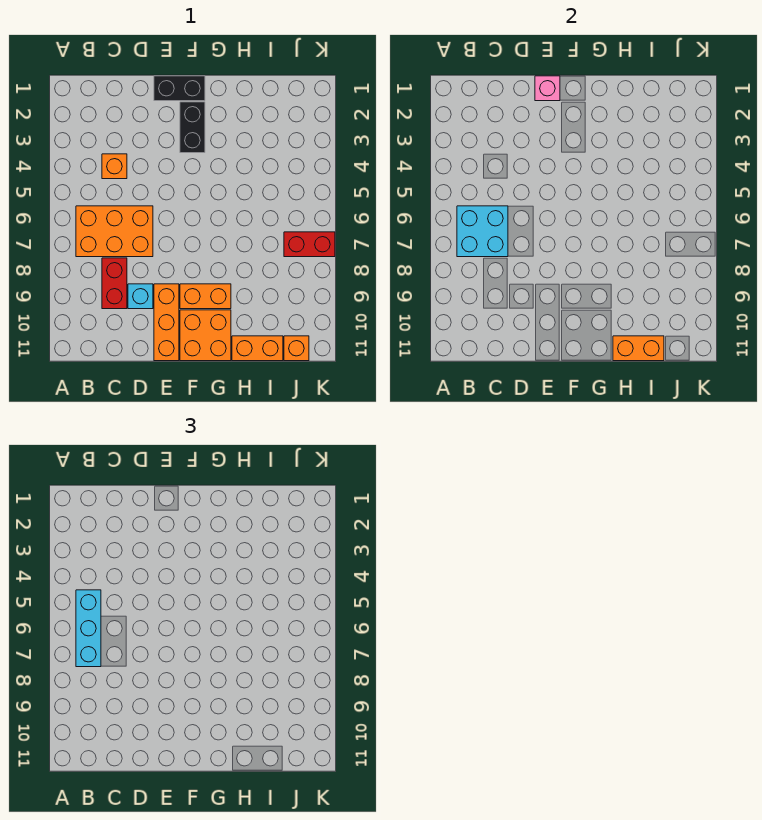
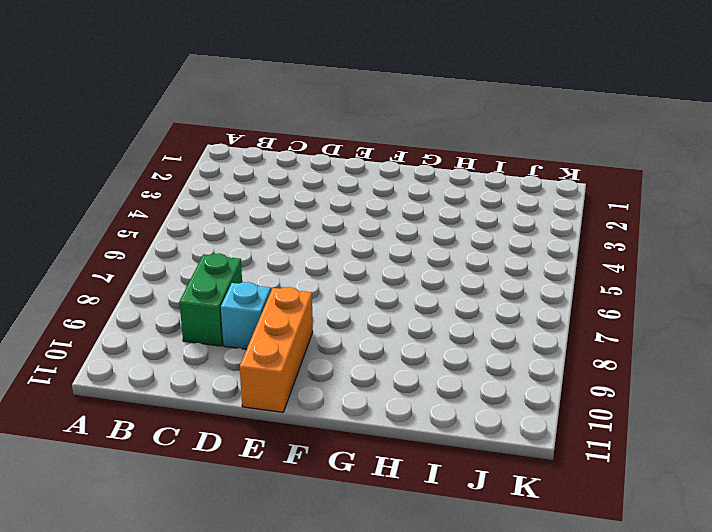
green 1x2 brick [179,253,242,346] -> red 1x2 brick [102,258,127,309]
none -> orange 2x3 brick [76,206,153,257]
none -> orange 1x1 brick [102,154,127,179]
none -> black 1x2 brick [154,76,205,101]

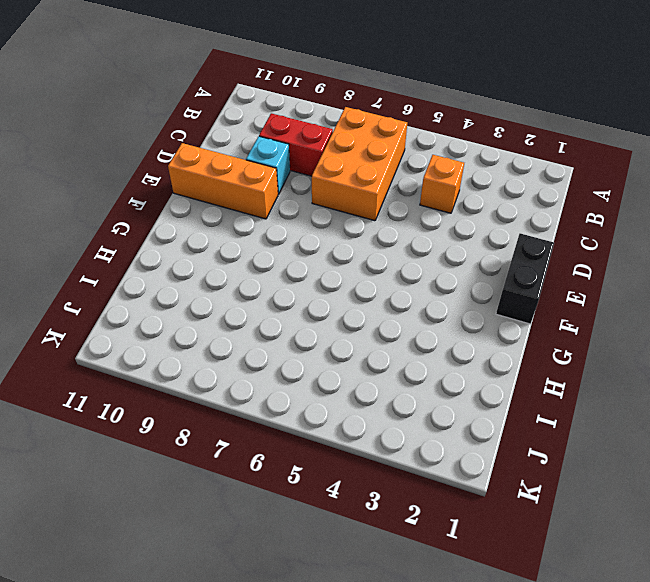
none -> black 1x2 brick [180,102,205,153]
none -> orange 1x2 brick [180,284,231,309]
none -> orange 2x2 brick [180,310,231,361]

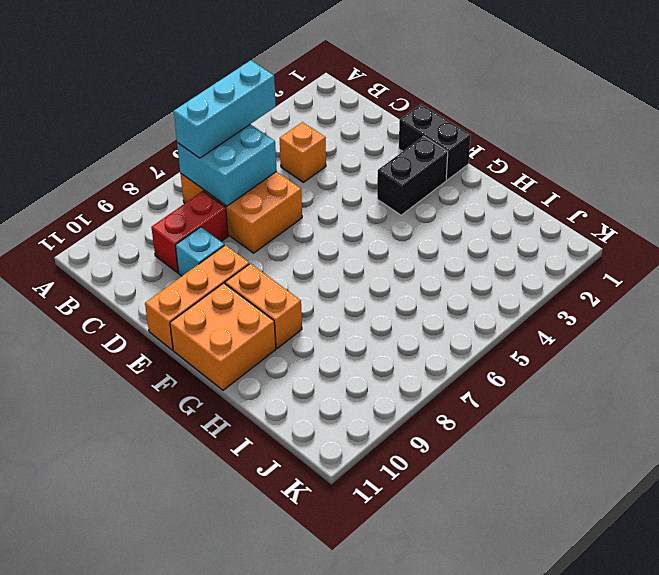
none -> orange 1x2 brick [232,336,283,361]
none -> red 1x2 brick [284,232,335,257]
none -> orange 1x1 brick [284,336,309,361]

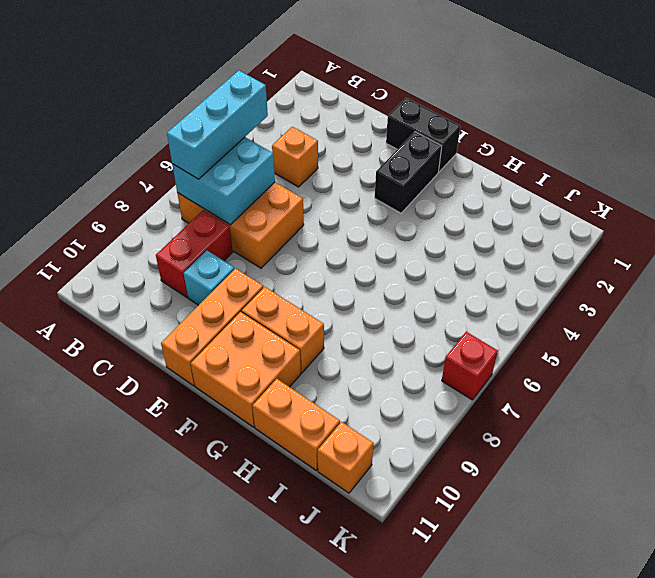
red 1x1 brick [442,332,498,400] -> red 1x2 brick [284,232,335,257]
none -> pink 1x1 brick [535,76,560,101]
none -> orange 1x2 brick [613,336,664,361]

